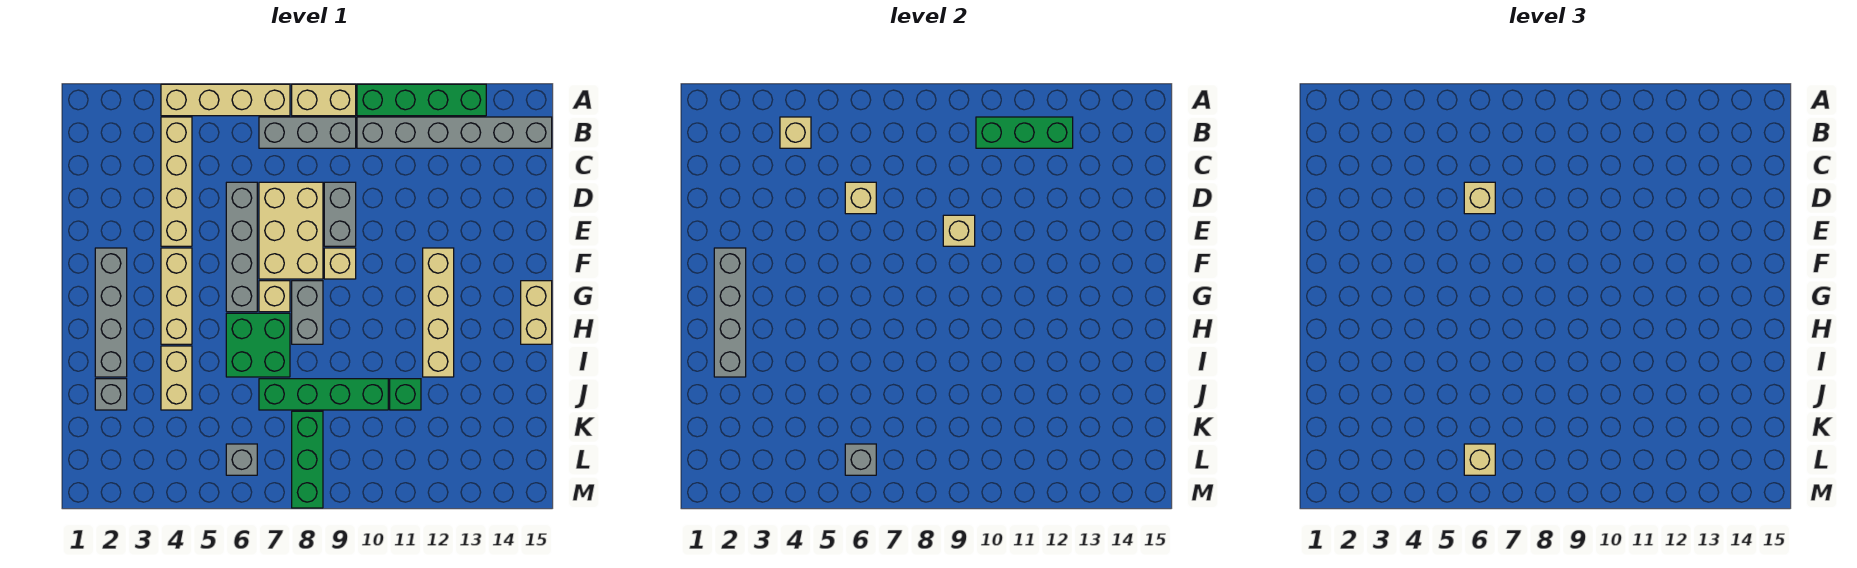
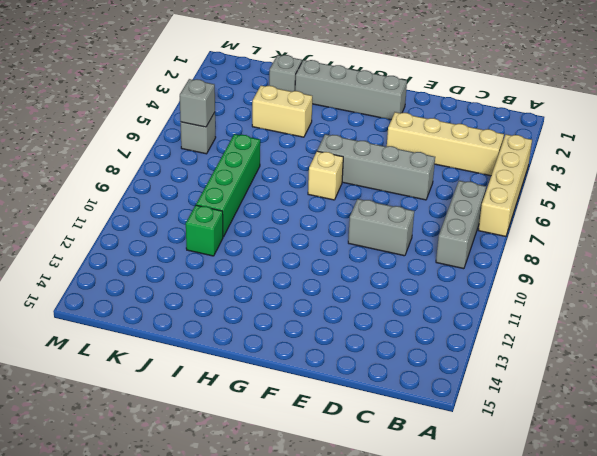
none -> tan 1x2 brick [292,84,356,116]
none -> green 1x4 brick [357,84,486,116]
none -> grey 1x6 brick [357,117,552,148]
none -> tan 2x3 brick [259,182,323,279]

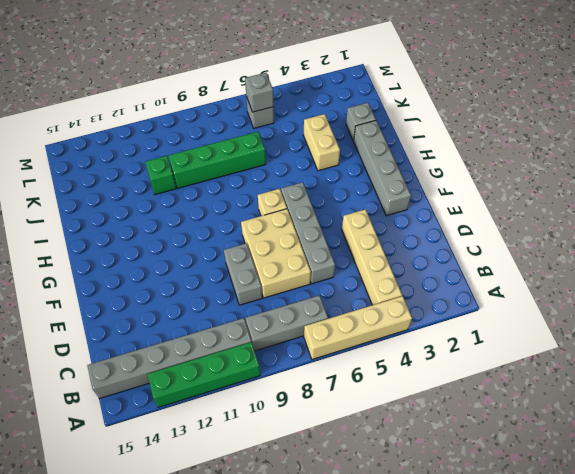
none -> tan 1x2 brick [292,84,356,116]
none -> tan 1x3 brick [161,248,192,344]
none -> tan 1x1 brick [324,248,356,279]
none -> tan 1x4 brick [423,248,454,377]

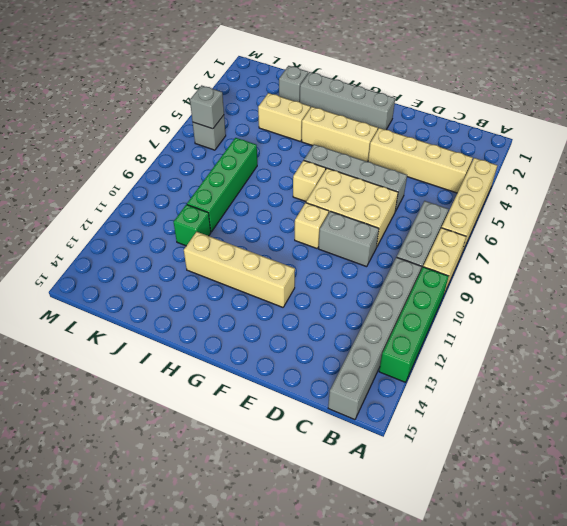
none -> grey 1x2 brick [292,281,323,344]
none -> tan 1x2 brick [521,281,552,344]
none -> green 2x2 brick [226,313,290,377]
none -> green 1x3 brick [292,411,323,508]

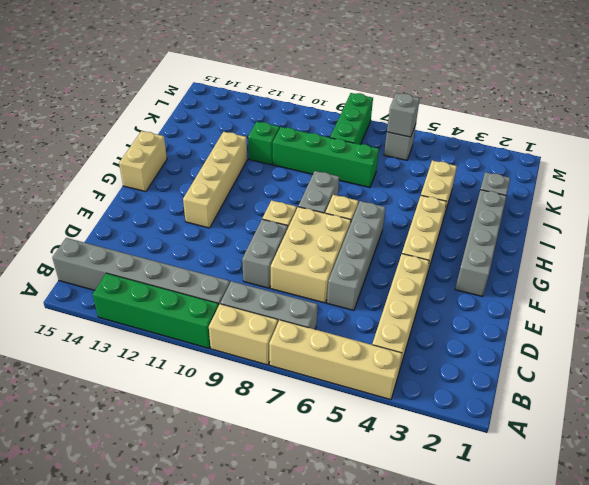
none -> green 2x2 brick [226,313,290,377]
none -> tan 1x1 brick [780,117,811,148]
none -> green 1x3 brick [976,117,1073,148]
none -> tan 1x1 brick [845,182,876,214]

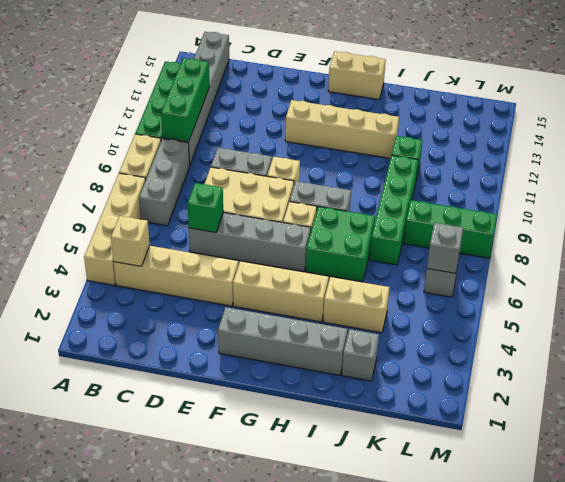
green 1x1 brick [187,183,223,233] -> tan 1x1 brick [845,182,876,214]
none -> tan 1x1 brick [943,215,975,246]
none -> grey 1x4 brick [714,248,746,377]
none -> tan 1x1 brick [1464,182,1495,214]
none -> tan 1x1 brick [1464,444,1495,475]

